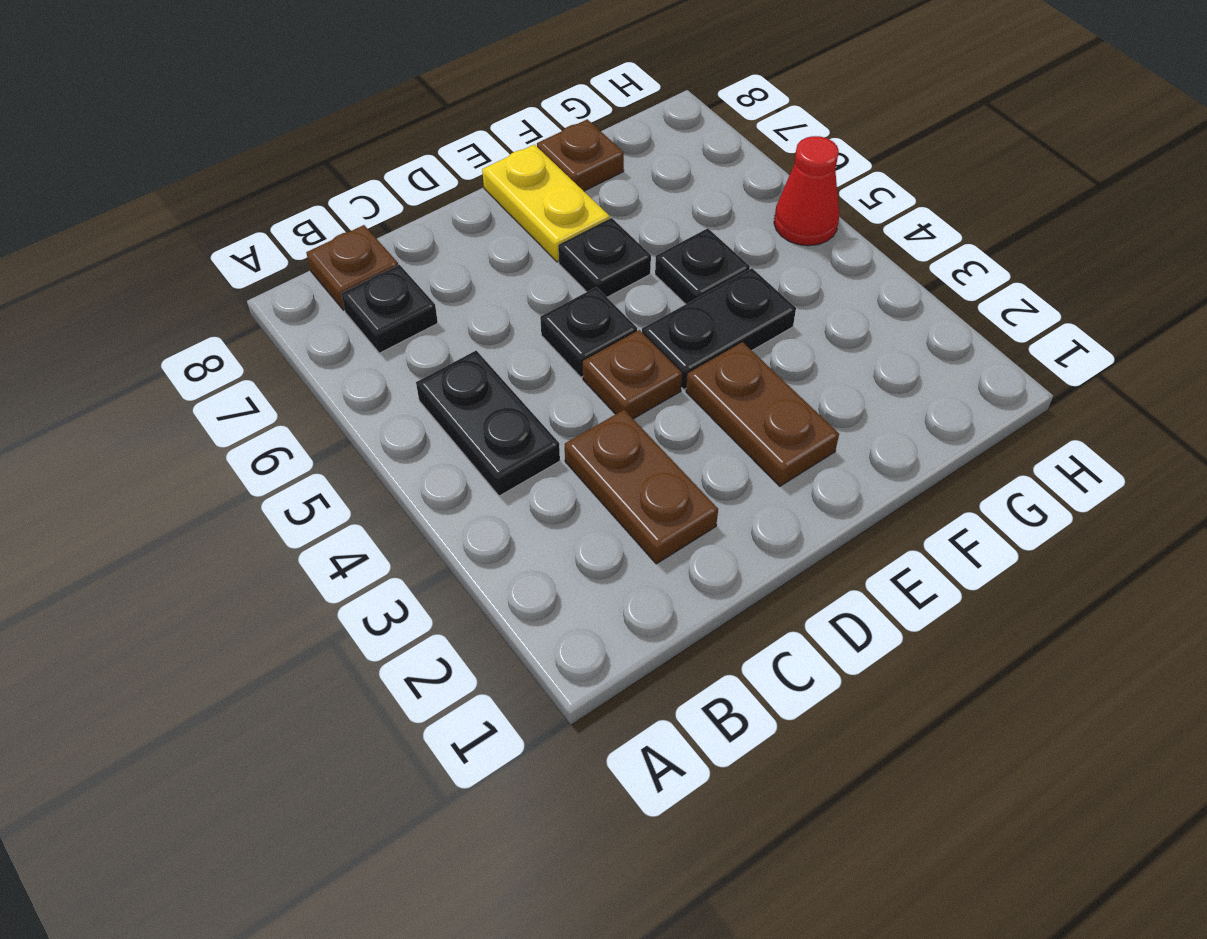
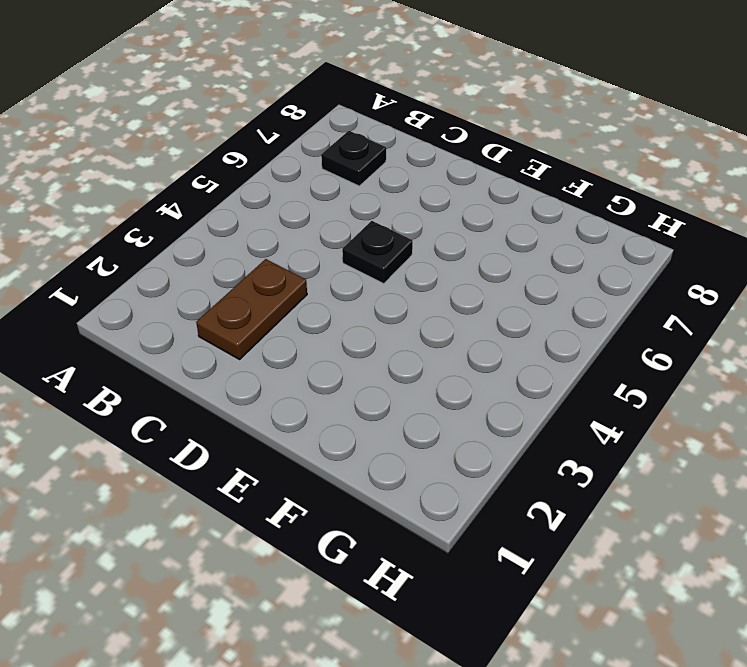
none -> black 1x2 plate [416,351,560,496]
none -> brown 1x1 plate [306,225,398,310]
none -> brown 1x1 plate [583,330,682,419]

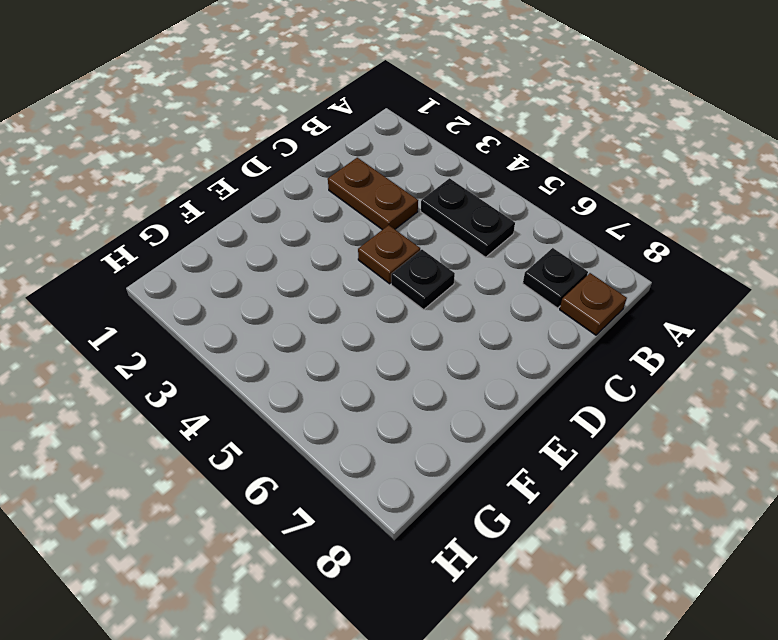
none -> brown 1x2 plate [686,342,839,486]
none -> black 1x2 plate [642,268,796,389]
none -> black 1x1 plate [558,218,651,297]

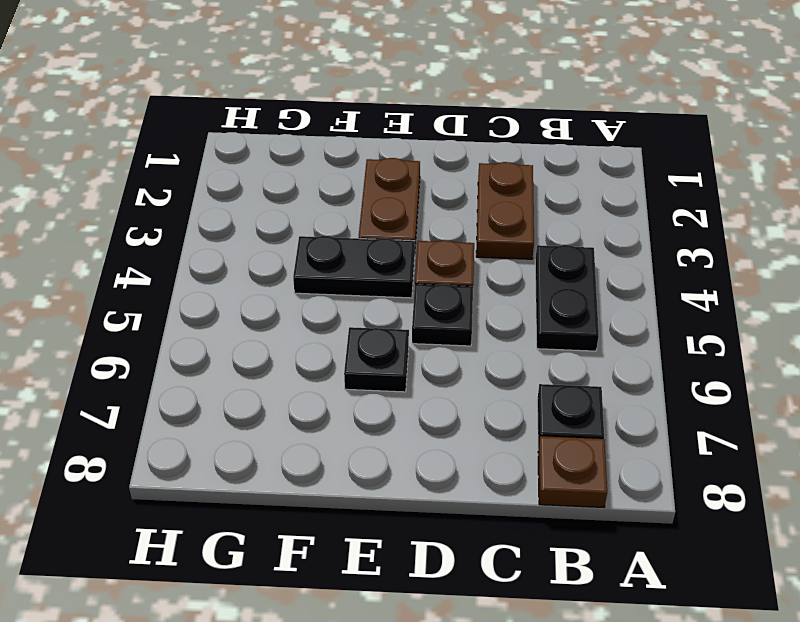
none -> yellow 1x2 plate [482,144,610,262]
none -> black 1x1 plate [655,228,750,304]
none -> brown 1x1 plate [537,119,624,191]

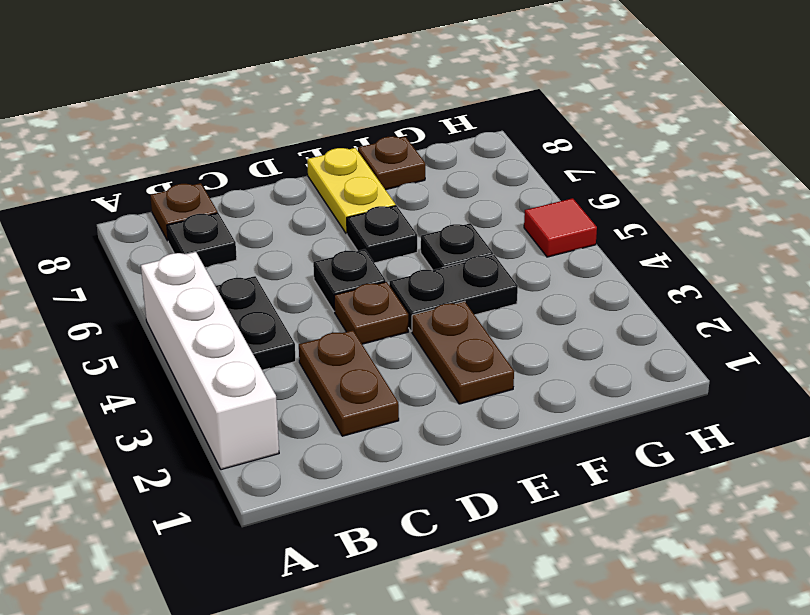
white 1x4 brick [141,252,279,470] -> none
red 1x1 tile [524,198,597,257] -> red 1x1 cone [774,136,839,246]

